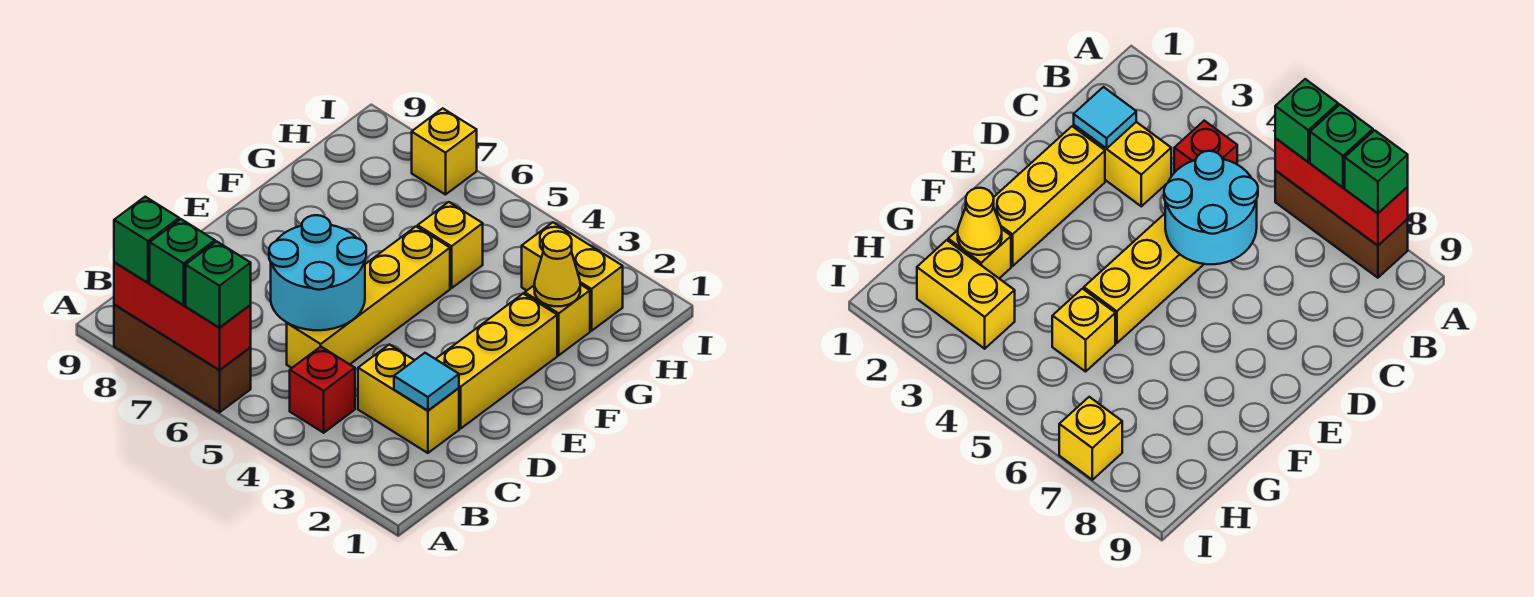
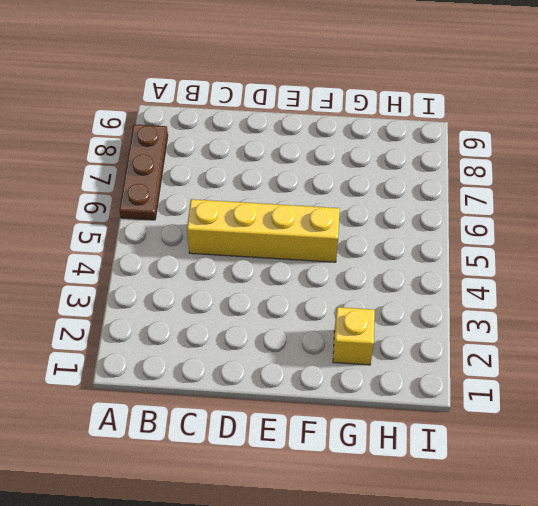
brown 1x3 plate [119,124,168,220] -> brown 1x3 brick [114,305,251,412]
none -> red 1x1 brick [290,347,355,433]
none -> yellow 1x2 brick [358,344,459,453]
none -> yellow 1x3 brick [436,294,557,429]

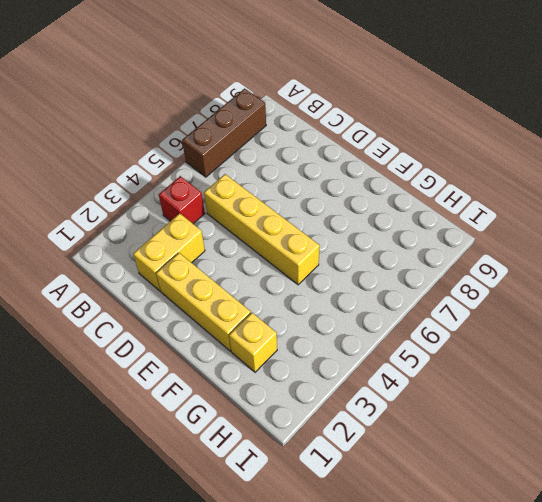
none -> yellow 1x1 brick [418,202,483,288]
none -> yellow 1x2 brick [522,222,623,331]
none -> yellow 1x1 brick [412,108,477,195]

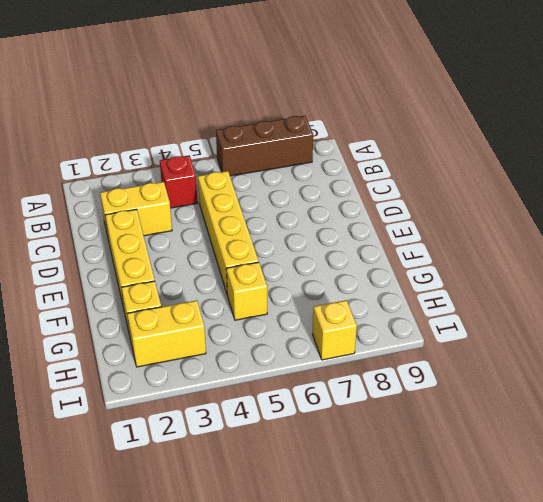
none -> red 1x3 brick [114,262,251,370]
none -> cyan 1x1 tile [394,353,459,411]
none -> cyan 2x2 round brick [269,215,366,330]

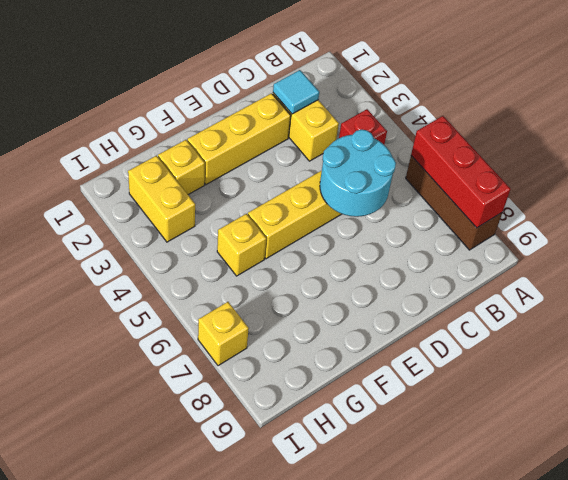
none -> yellow 1x1 cone [534,231,580,306]
none -> green 1x1 brick [186,241,251,328]
none -> green 1x1 brick [150,219,215,305]

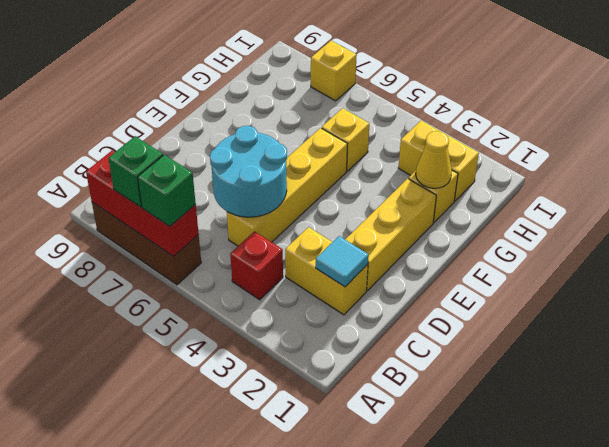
none -> green 1x1 brick [114,197,179,283]

